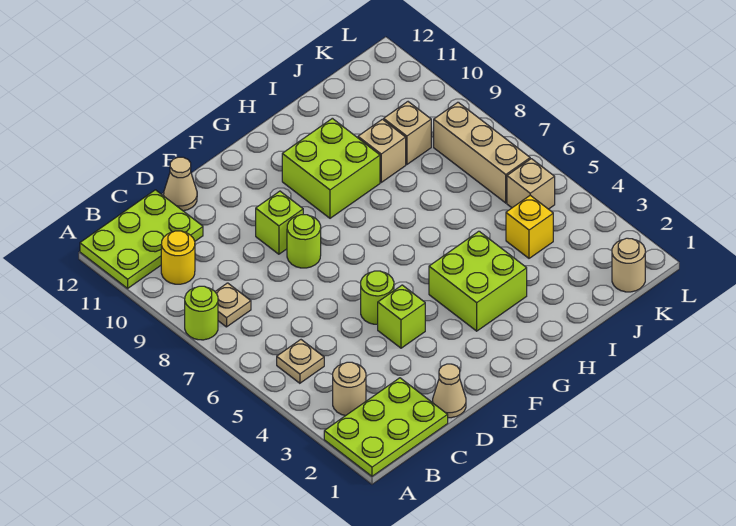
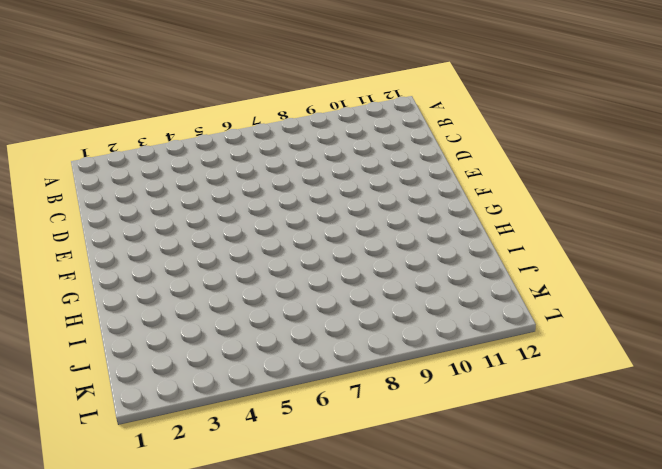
none -> lime 2x3 plate [324,378,448,476]
none -> lime 1x1 round brick [185,286,218,340]
none -> lime 2x3 plate [80,190,203,288]

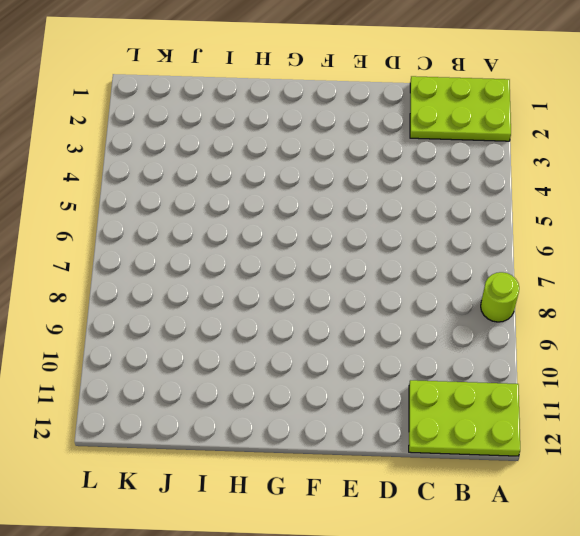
none -> tan 1x1 round brick [333,362,366,416]
none -> tan 1x1 plate [277,340,324,383]
none -> tan 1x1 plate [215,283,251,327]

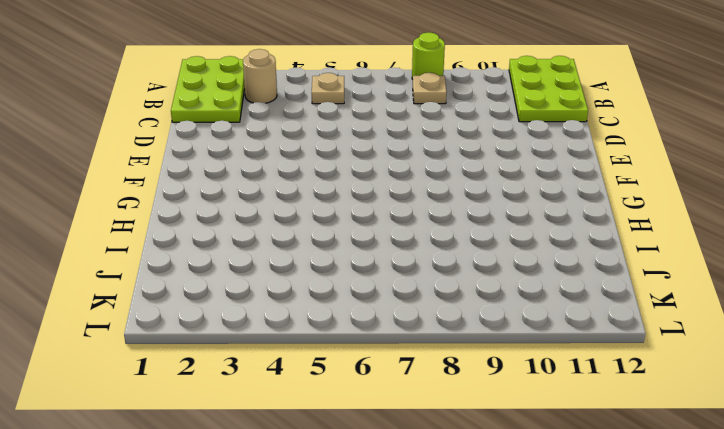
none -> yellow 1x1 round brick [161,231,195,284]
none -> tan 1x1 cone [433,364,466,418]
none -> tan 1x1 cone [164,157,197,211]

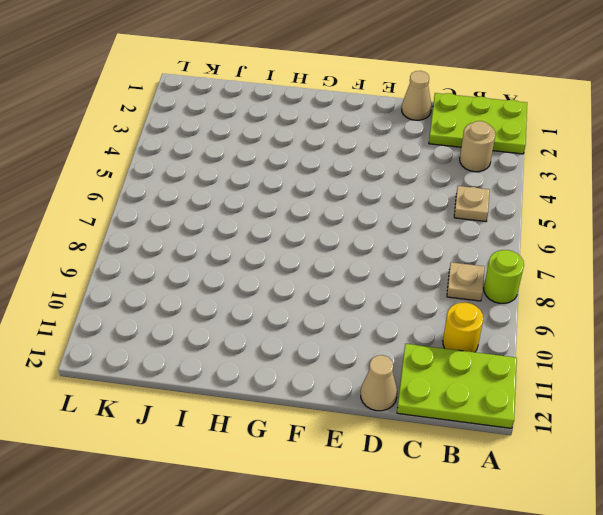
none -> lime 1x1 brick [378,285,425,348]
none -> lime 1x1 round brick [361,271,394,324]
none -> lime 1x1 round brick [287,215,321,268]

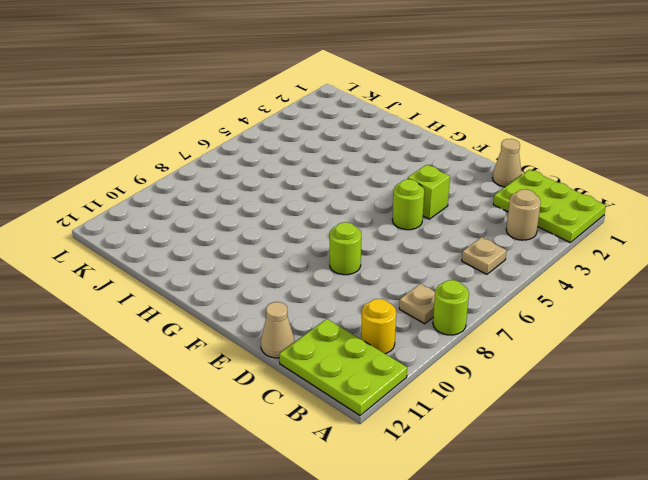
none -> lime 1x1 brick [256,191,303,254]
none -> lime 2x2 brick [429,231,527,331]
none -> lime 2x2 brick [282,118,380,218]

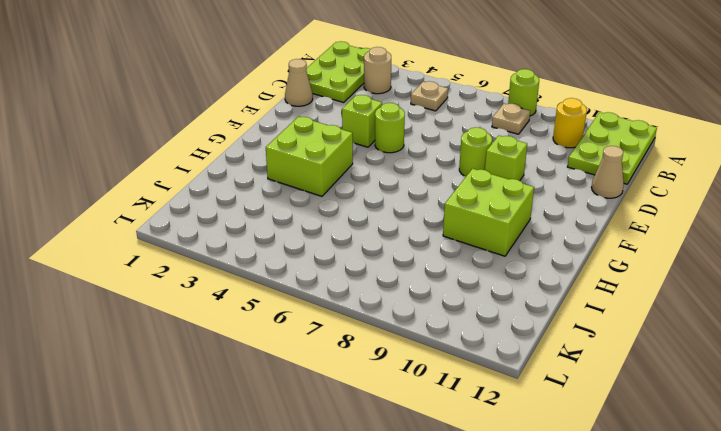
none -> tan 1x1 brick [358,119,406,182]
none -> yellow 1x1 brick [506,195,553,258]
none -> tan 1x1 brick [384,102,431,165]

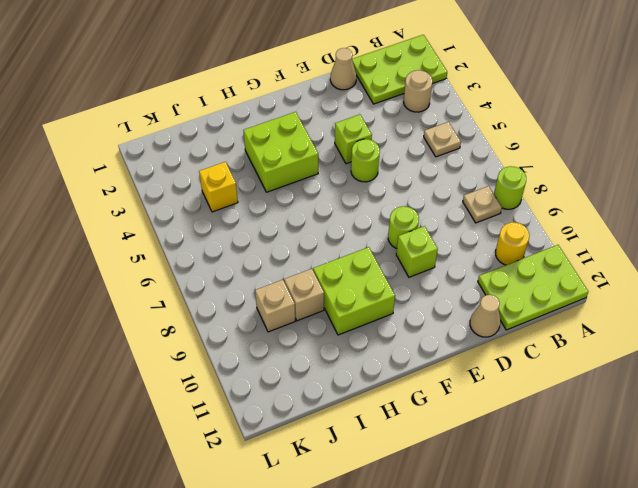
none -> tan 1x1 round brick [612,238,645,292]
none -> tan 1x1 brick [507,159,555,209]
none -> tan 1x3 brick [434,102,530,203]

